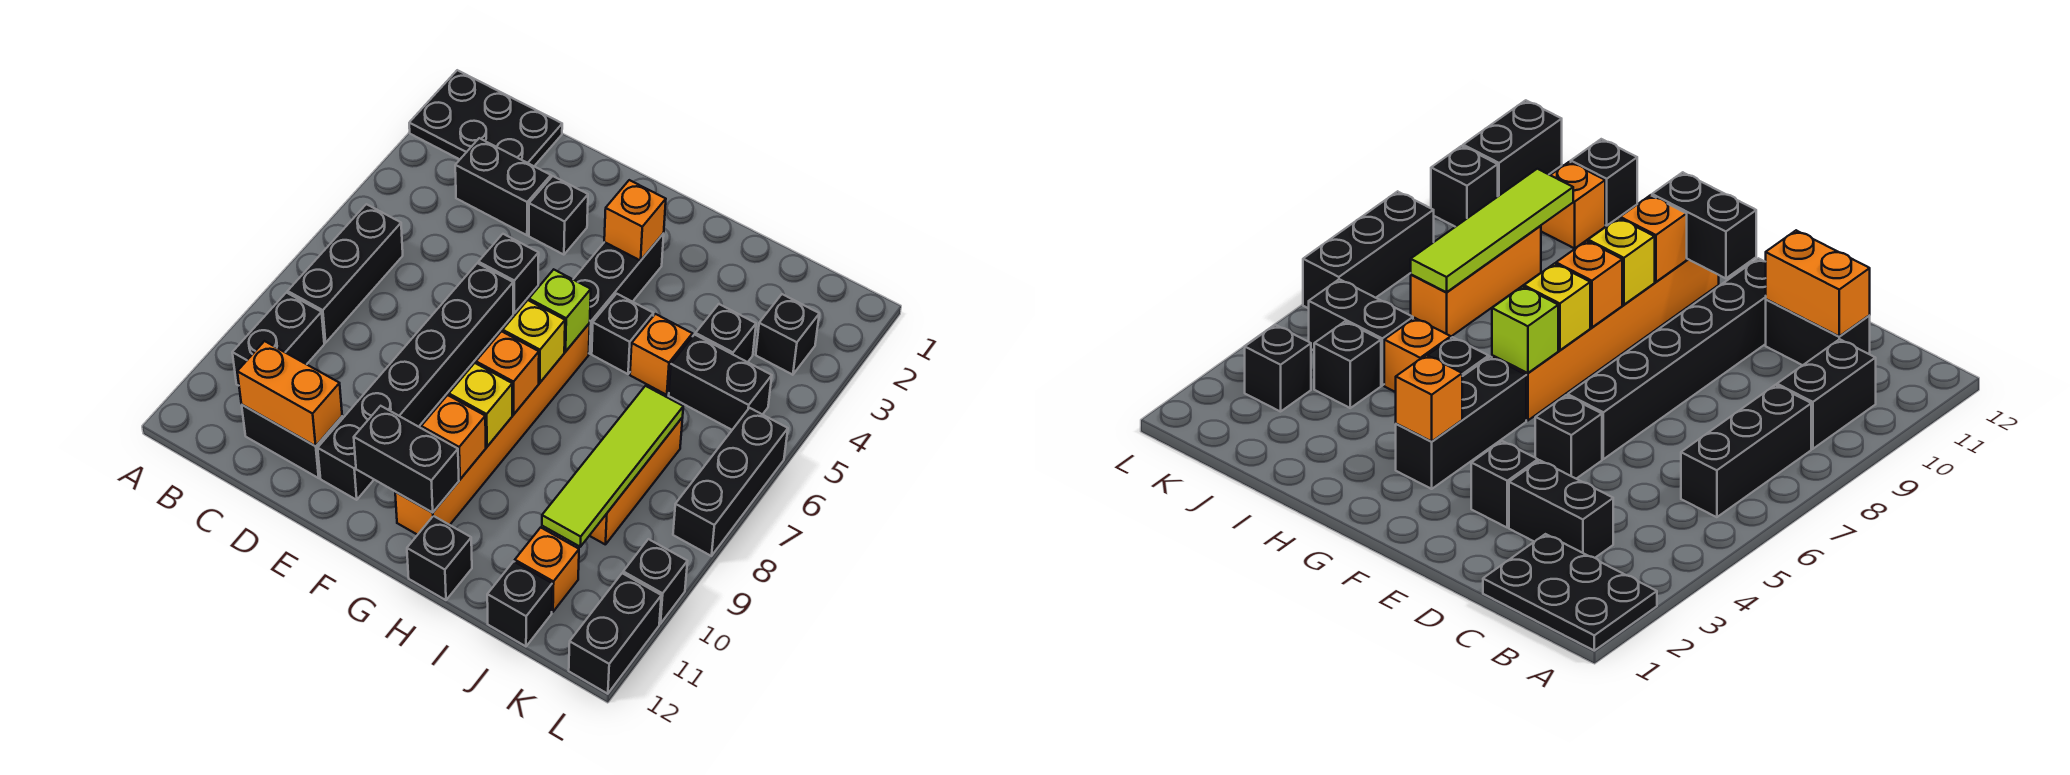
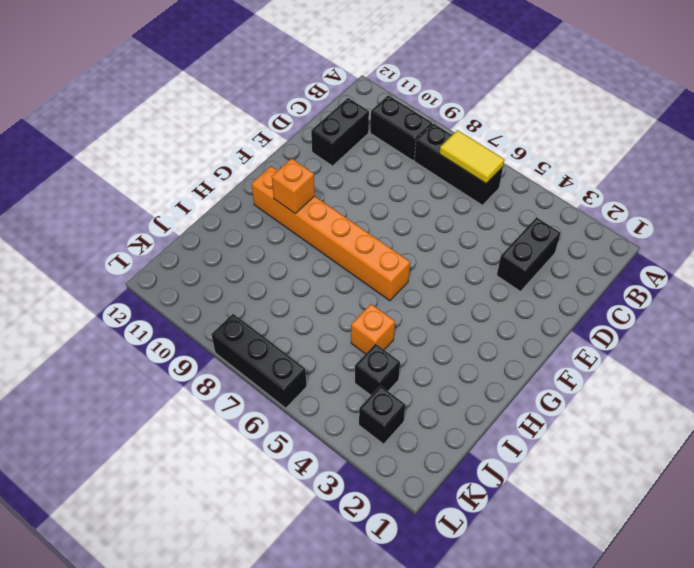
yellow 1x2 tile [440,130,504,183] -> none
none -> black 2x3 plate [409,70,562,166]
none -> black 1x1 brick [529,176,588,255]
none -> black 1x1 brick [479,234,539,313]
none -> black 1x6 brick [318,263,513,500]

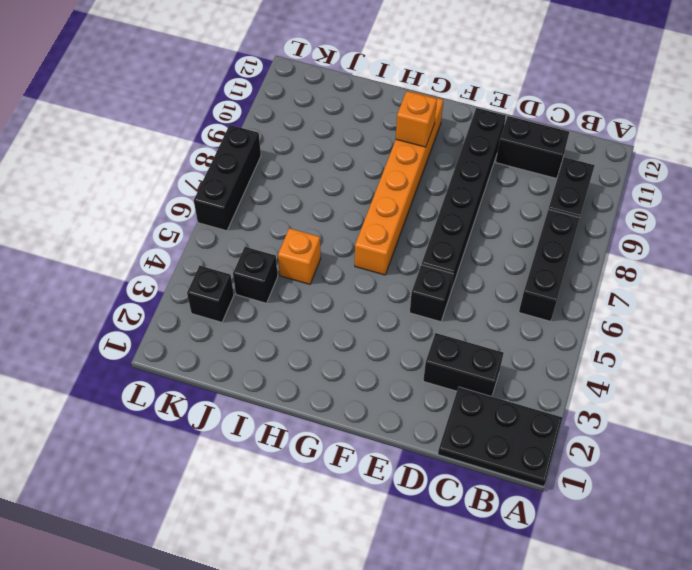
none -> black 1x1 brick [529,176,588,255]
none -> black 1x3 brick [573,233,664,354]
none -> black 1x1 brick [592,294,653,374]
none -> black 1x1 brick [407,516,472,600]

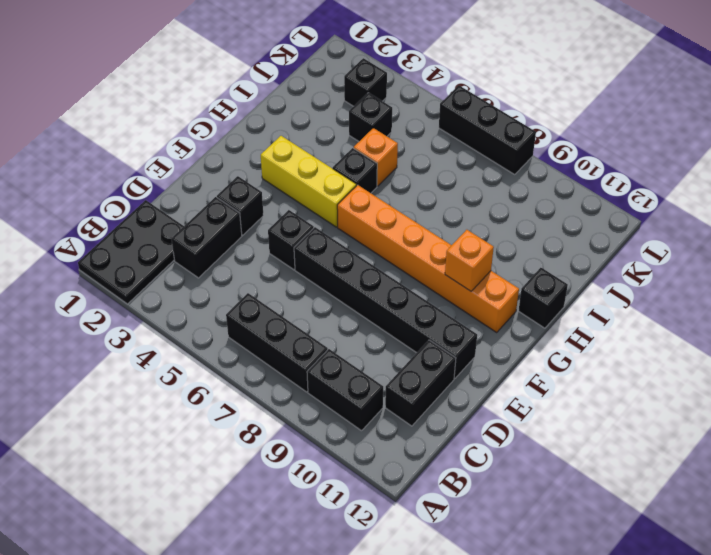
yellow 1x3 brick [261,136,356,227] -> black 1x3 brick [573,233,664,354]
none -> black 1x2 brick [669,335,772,430]
none -> orange 1x3 brick [589,417,683,545]
none -> orange 1x1 brick [515,527,579,612]
none -> black 1x1 brick [487,561,552,646]

